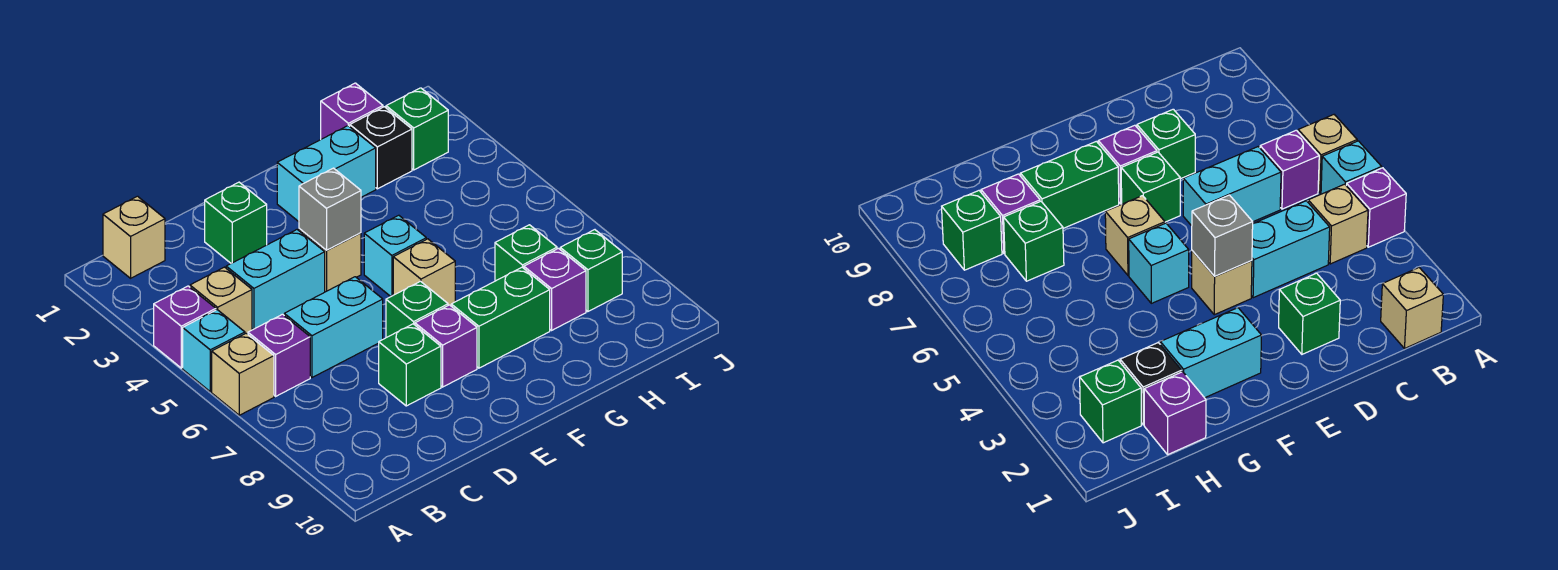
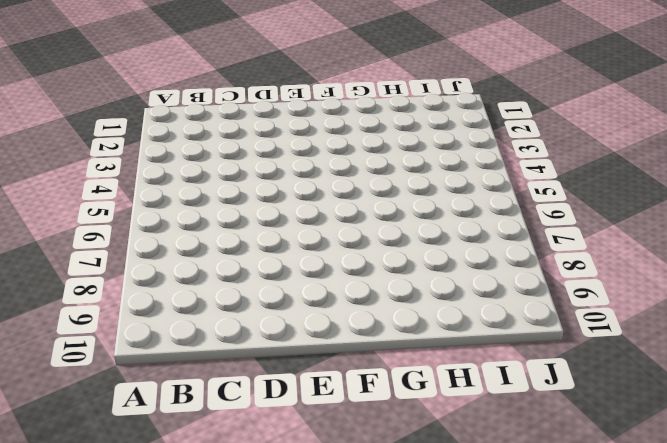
none -> purple 1x1 brick [154,286,216,368]
none -> cyan 1x1 brick [183,310,245,392]
none -> tan 1x1 brick [212,333,274,415]

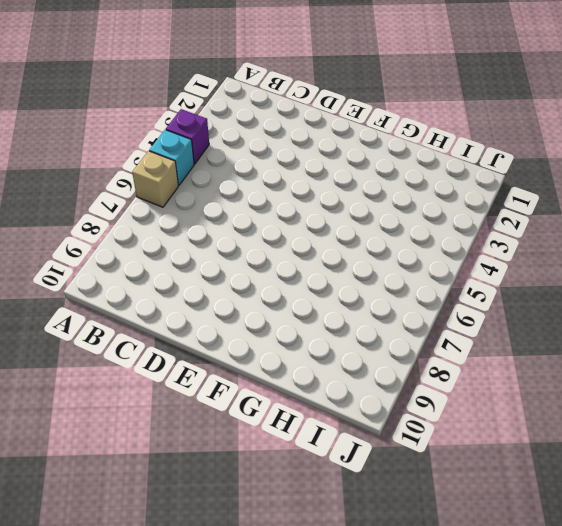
none -> tan 1x1 brick [103,196,165,278]
none -> tan 1x1 brick [190,267,252,334]
none -> purple 1x1 brick [248,314,310,396]

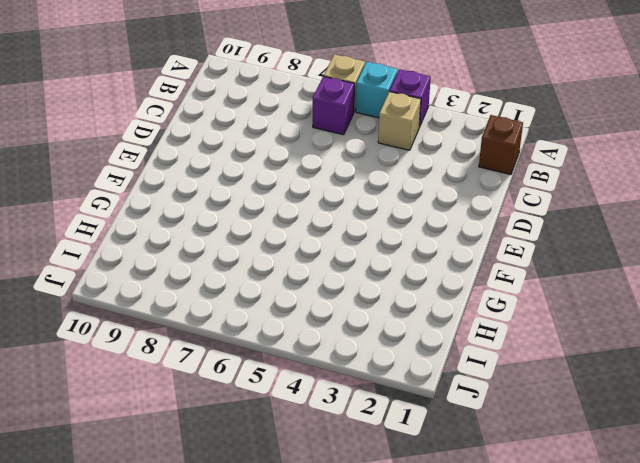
brown 1x1 brick [479,115,523,174] -> tan 1x1 brick [103,196,165,278]
none -> cyan 1x2 brick [226,230,325,329]
none -> cyan 1x2 brick [284,277,383,377]
none -> green 1x1 brick [205,182,267,263]

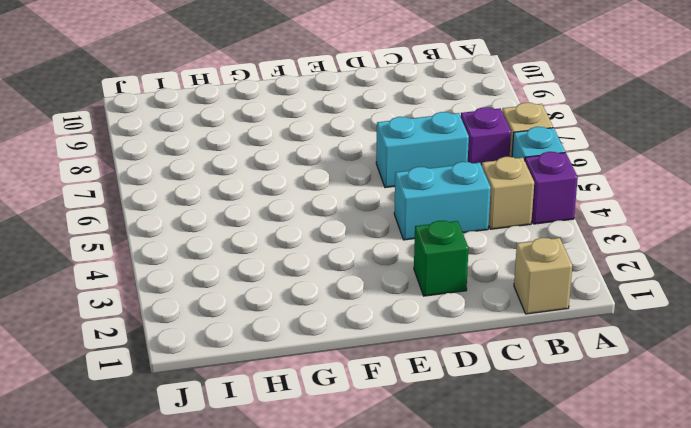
none -> green 1x1 brick [379,324,441,406]
none -> tan 1x1 brick [299,228,361,292]
none -> green 1x1 brick [386,281,448,338]

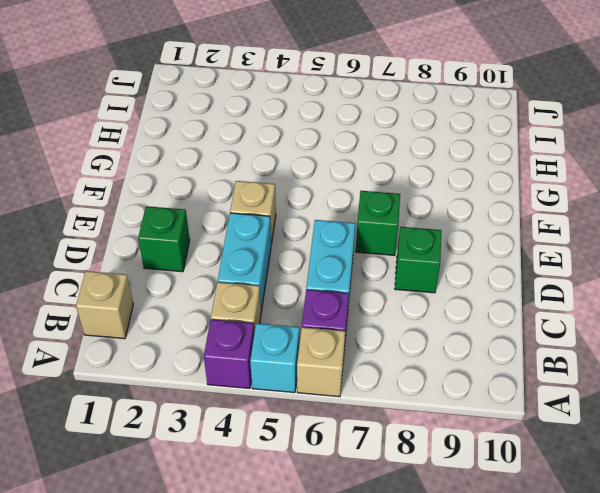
none -> purple 1x1 brick [415,305,477,387]
none -> cyan 1x2 brick [277,126,376,222]
none -> cyan 1x1 brick [364,215,426,296]

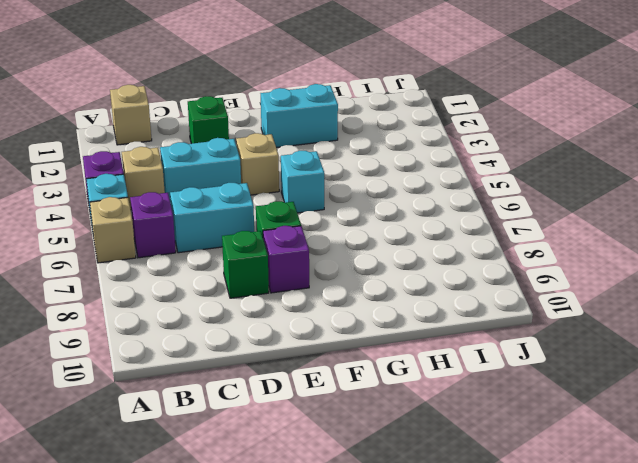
none -> tan 1x1 brick [393,239,455,306]
none -> green 1x2 brick [451,267,550,368]
none -> purple 1x1 brick [321,83,383,139]

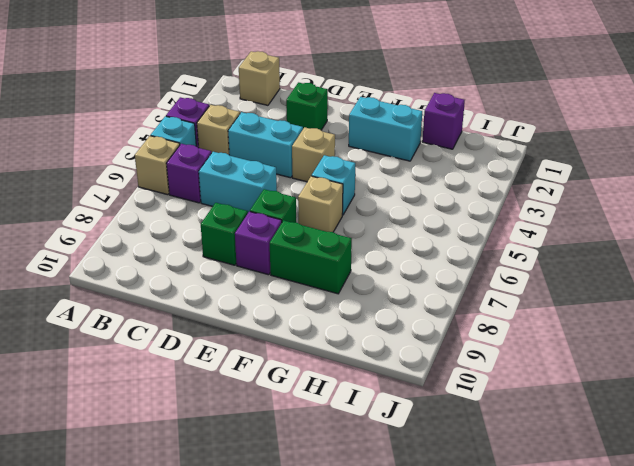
none -> black 1x1 brick [350,107,412,189]
none -> green 1x1 brick [495,225,557,281]
none -> purple 1x1 brick [524,248,586,330]

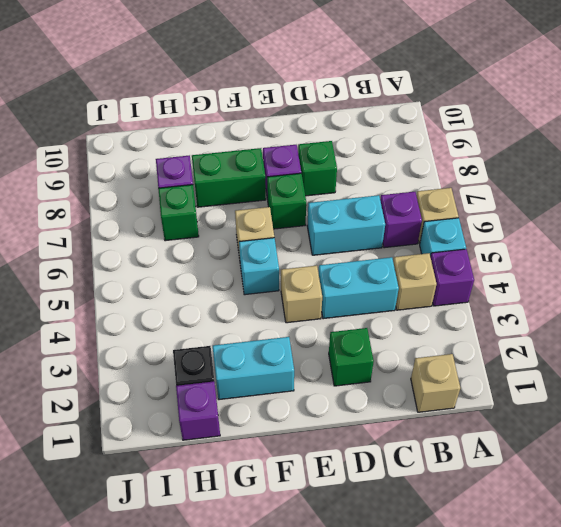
none -> green 1x1 brick [386,88,448,170]
none -> green 1x1 brick [560,230,622,312]
none -> grey 1x1 brick [299,168,361,250]

